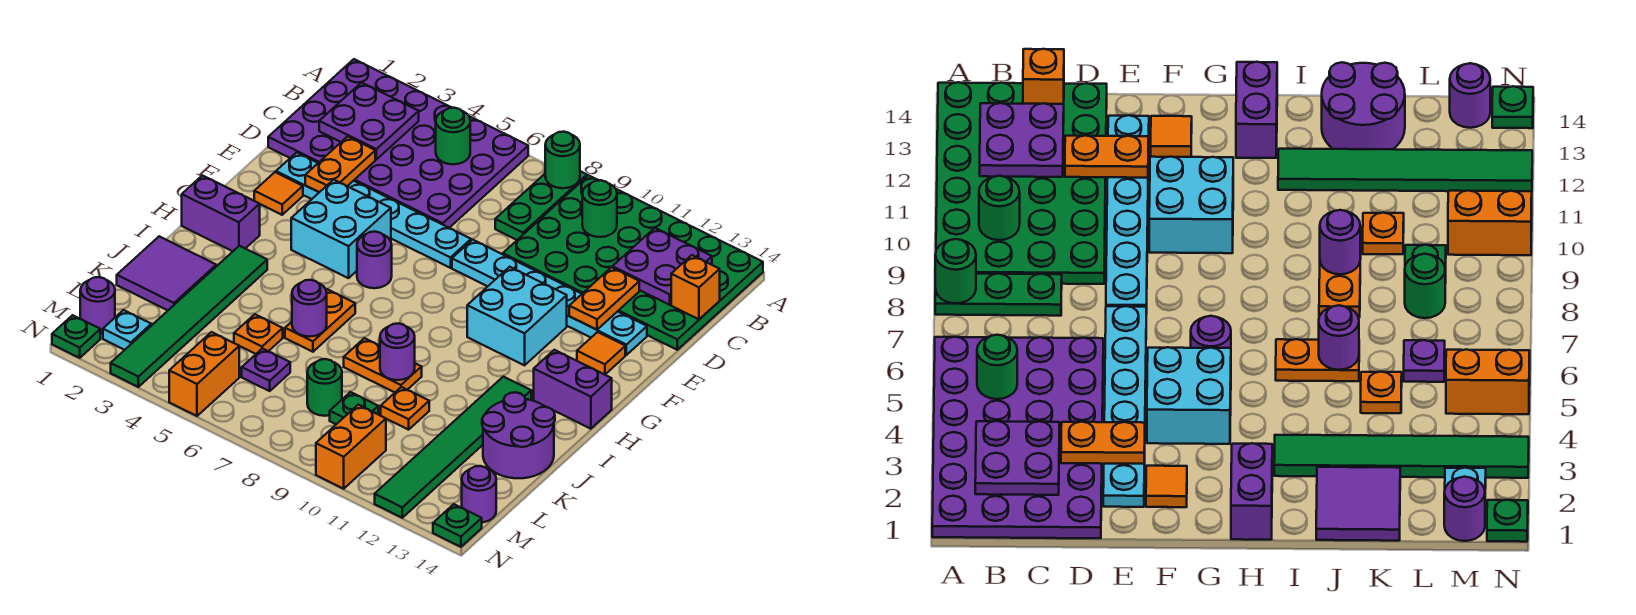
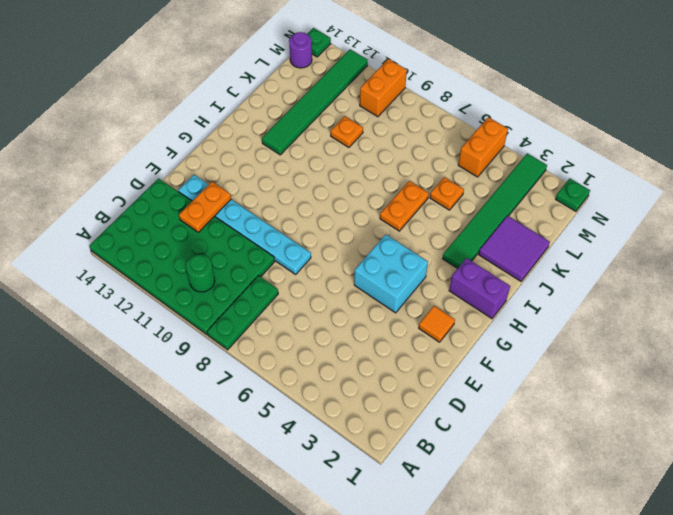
none -> purple 4x6 plate [268,59,528,228]
none -> cyan 1x6 plate [276,152,471,268]
none -> cyan 2x2 brick [467,267,567,365]
none -> orange 1x1 tile [577,332,625,375]

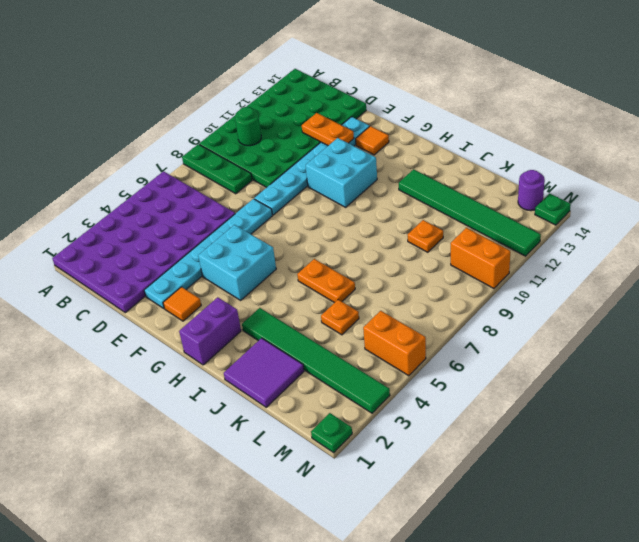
none -> purple 1x1 round brick [357,232,392,288]
none -> purple 1x2 brick [534,350,612,429]
none -> orange 1x2 plate [344,338,422,392]
none -> purple 2x2 round brick [482,392,555,478]

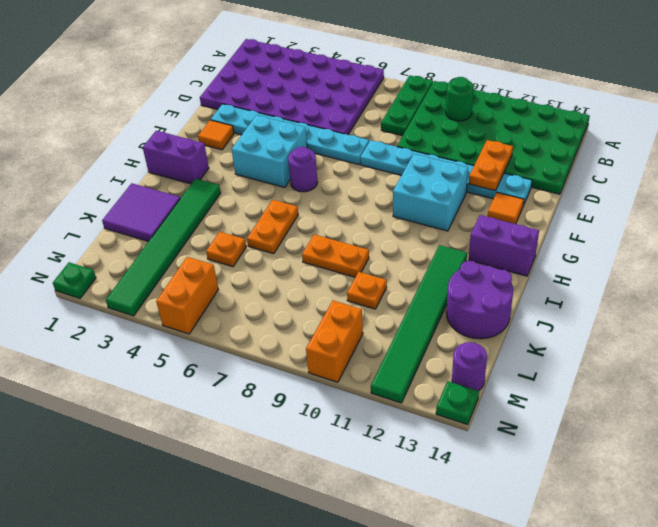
none -> purple 1x1 plate [242,349,290,391]
none -> green 1x1 round brick [307,359,342,416]
none -> green 1x1 plate [330,392,378,424]
none -> purple 1x1 round brick [80,277,115,334]

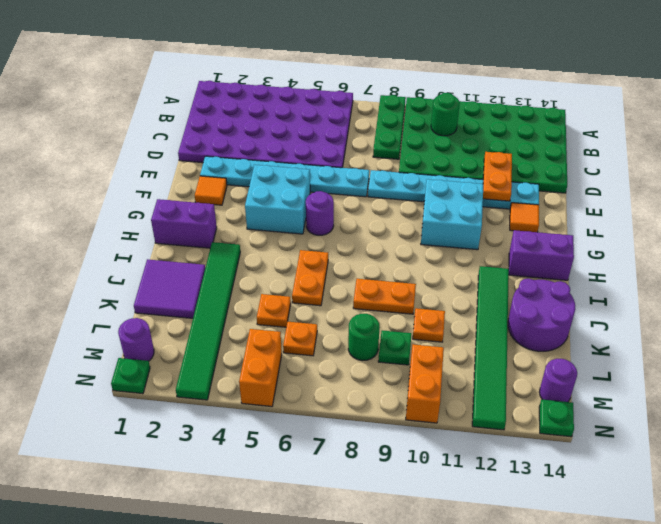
orange 1x1 plate [283,322,317,356] -> purple 1x1 plate [242,349,290,391]
none -> cyan 1x1 plate [103,310,151,350]
none -> green 1x1 round brick [545,132,580,188]
none -> purple 2x2 plate [319,83,419,159]
none -> green 1x1 round brick [436,108,470,164]

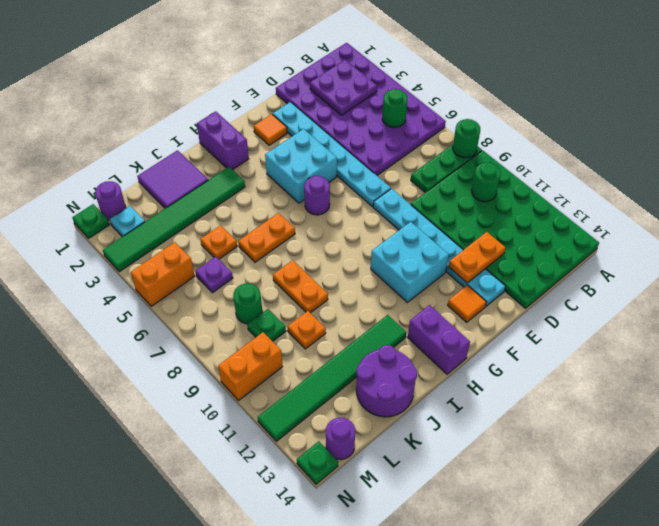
none -> purple 2x2 plate [613,228,712,305]
none -> orange 1x1 brick [671,255,720,319]
none -> orange 1x2 plate [305,136,375,192]
none -> purple 1x1 round brick [292,280,327,337]

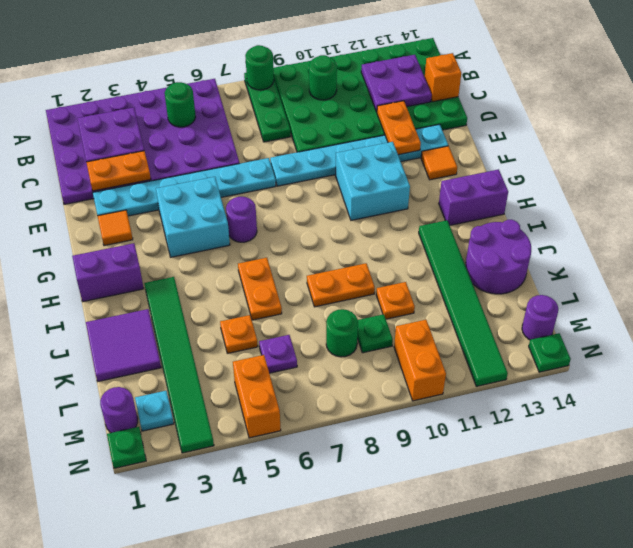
orange 1x2 plate [86,151,151,191] -> orange 1x2 plate turned to [305,136,375,192]
none -> purple 1x1 round brick [292,280,327,337]
none -> purple 1x1 round brick [380,323,415,380]

